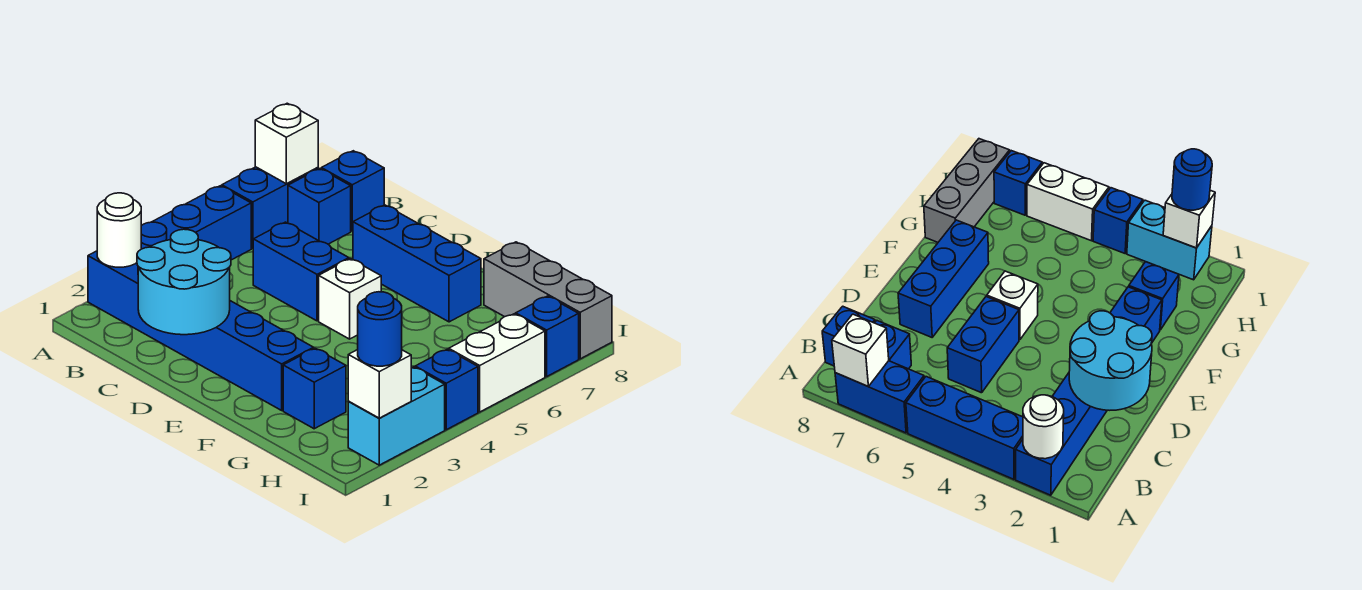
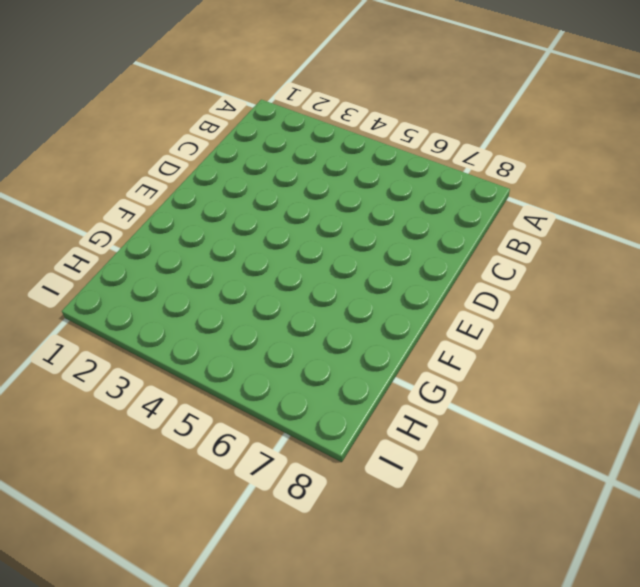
none -> blue 1x6 brick [88,251,314,410]
none -> blue 1x3 brick [141,186,251,260]
none -> blue 1x2 brick [222,167,318,248]

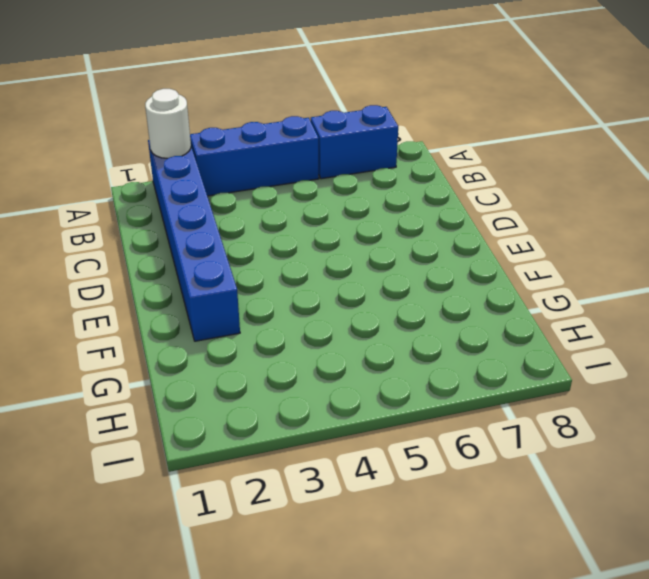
none -> blue 1x1 brick [288,169,351,244]
none -> blue 1x1 brick [321,151,384,231]
none -> blue 1x2 brick [253,222,349,321]

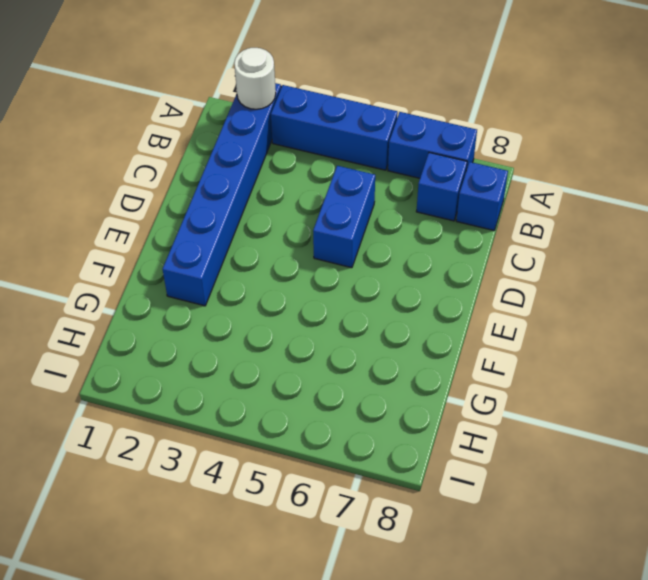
none -> blue 1x3 brick [353,205,481,322]
none -> white 1x1 brick [319,259,381,339]
none -> blue 1x1 brick [283,348,346,429]

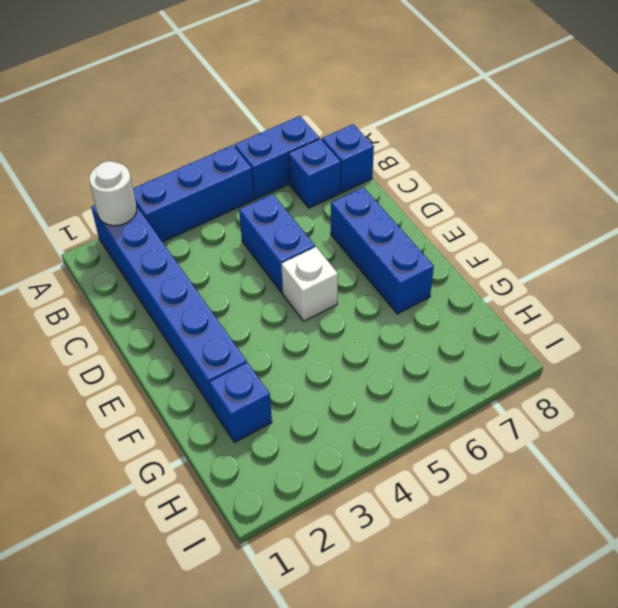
none -> grey 1x3 brick [484,242,612,359]
none -> cyan 1x2 brick [348,367,445,465]
none -> blue 1x1 brick [415,349,478,430]

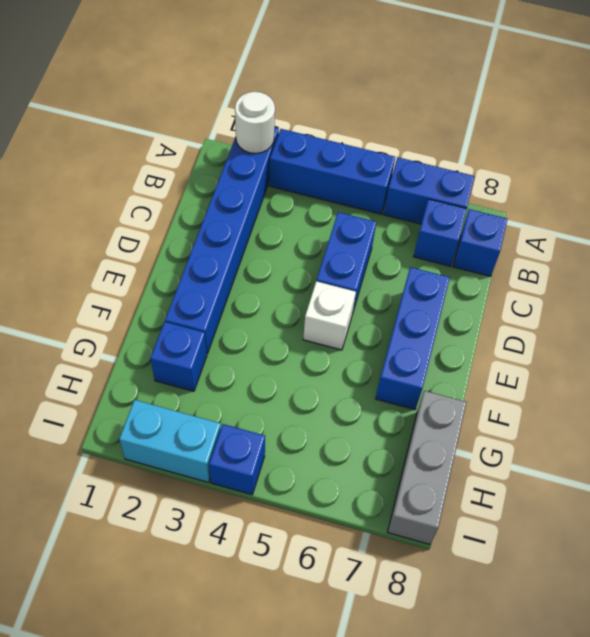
none -> white 1x2 brick [449,314,545,412]
none -> blue 1x1 brick [516,296,579,376]
none -> white 1x1 brick [255,103,318,184]

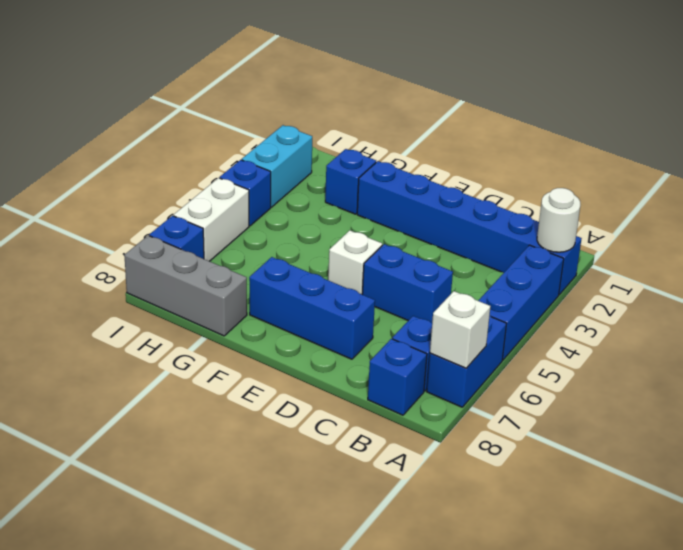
none -> cyan 2x2 round brick [137,229,231,335]
none -> white 1x1 brick [348,350,411,418]
none -> blue 1x1 round brick [358,292,402,366]

